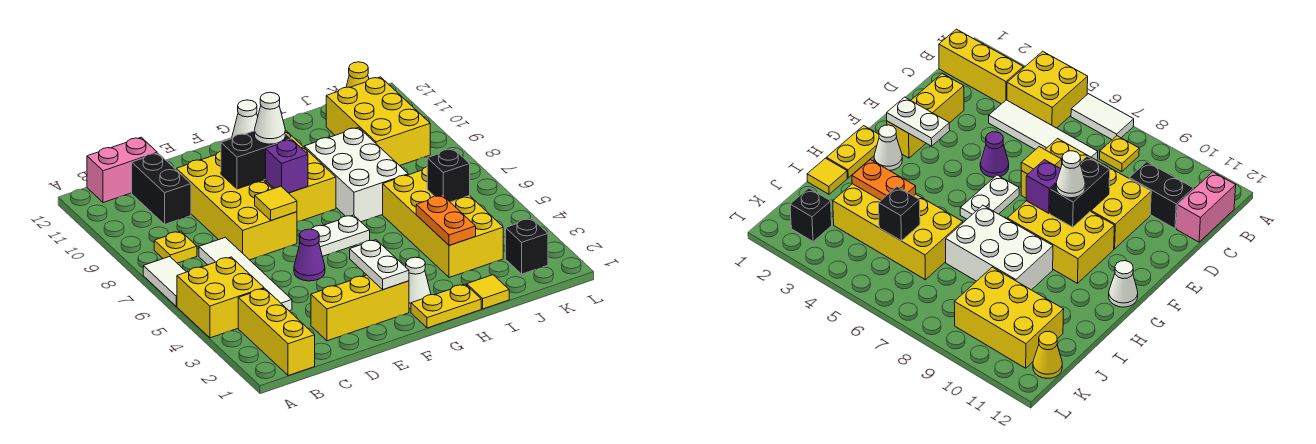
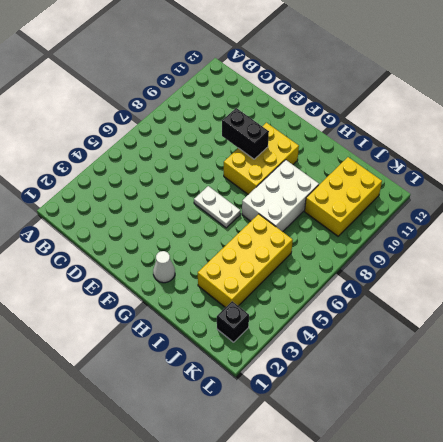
none -> yellow 2x2 brick [177,257,264,338]
none -> white 1x2 tile [143,257,186,306]
none -> yellow 1x3 brick [238,289,315,376]

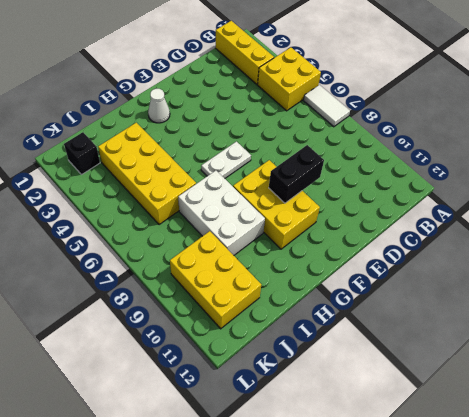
none -> yellow 1x1 plate [154,231,197,263]
none -> pink 1x2 brick [87,137,157,203]
none -> white 1x4 tile [199,237,292,311]

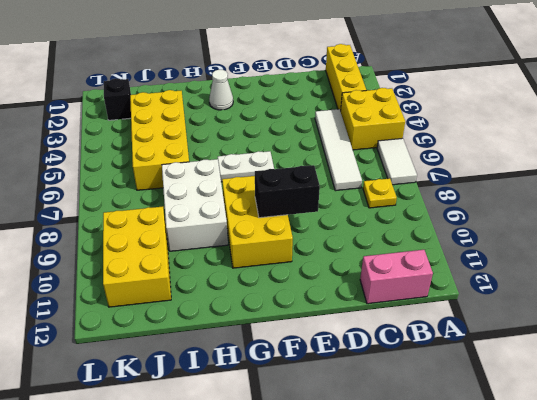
none -> black 1x2 brick [132,153,191,224]
none -> yellow 1x3 brick [311,275,409,341]
none -> yellow 2x4 brick [176,151,297,260]

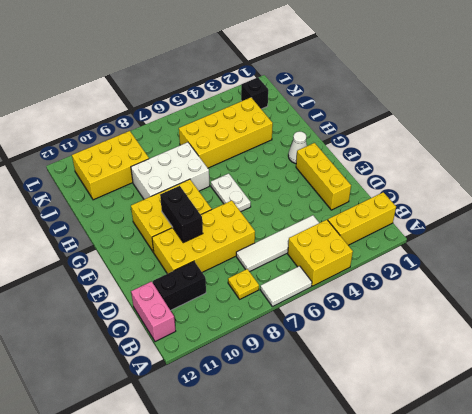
none -> purple 1x1 cone [294,229,325,281]
none -> yellow 1x2 plate [411,284,481,328]
none -> white 1x1 cone [232,100,258,138]

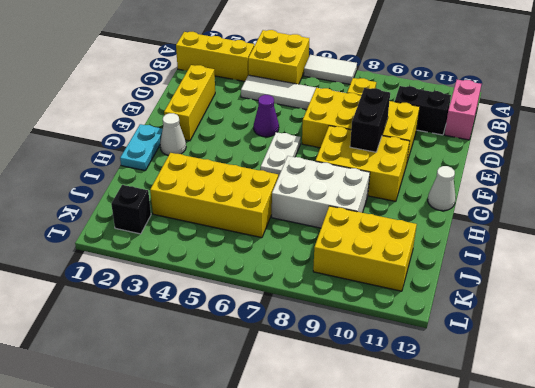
cyan 1x2 plate [120,124,163,171] -> yellow 1x2 plate [411,284,481,328]
none -> yellow 1x1 tile [467,275,509,309]
none -> yellow 1x1 cone [346,62,369,88]
none -> yellow 1x1 tile [255,186,297,220]

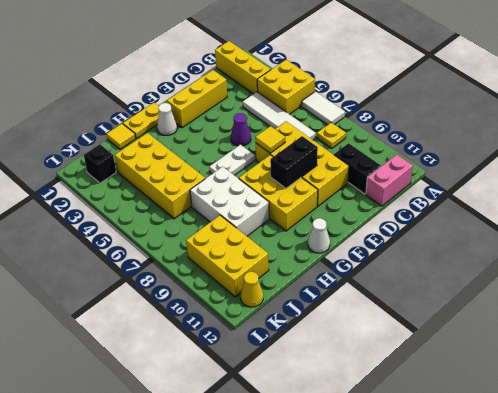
none -> white 1x2 plate [350,240,409,290]
none -> purple 1x1 brick [266,140,308,193]
none -> orange 1x2 plate [416,195,476,245]

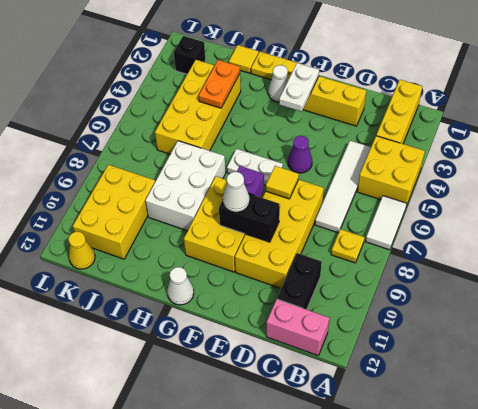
none -> black 1x1 brick [427,149,470,202]

